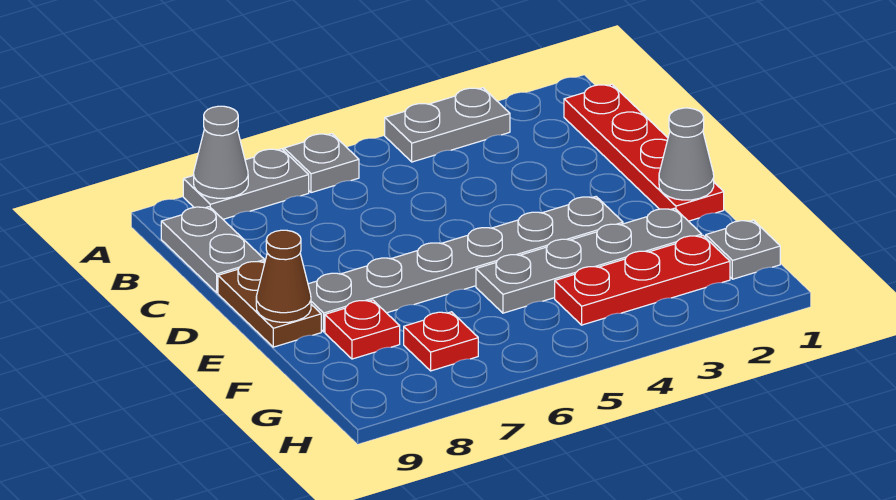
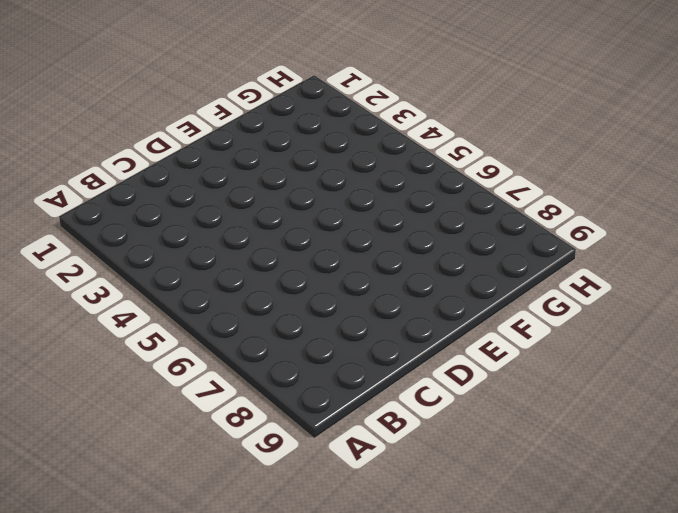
none -> grey 1x2 plate [385,88,510,162]
none -> grey 1x1 plate [284,134,359,193]
none -> grey 1x2 plate [183,149,309,219]

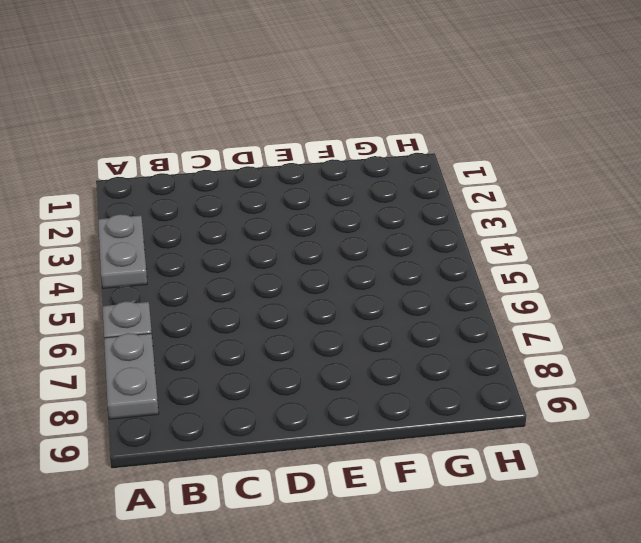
none -> red 1x4 plate [564,84,724,221]
none -> grey 1x2 plate [161,207,265,293]
none -> brown 1x2 plate [218,261,321,347]

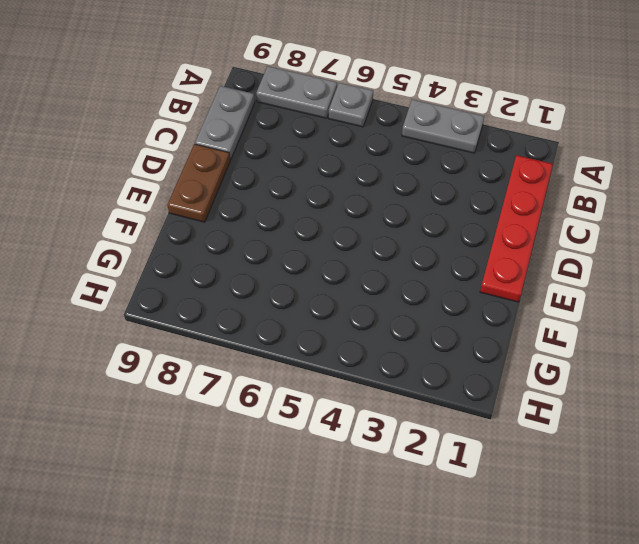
none -> grey 1x6 plate [308,197,623,332]
none -> grey 1x4 plate [476,208,702,313]
none -> red 1x1 plate [325,300,400,359]

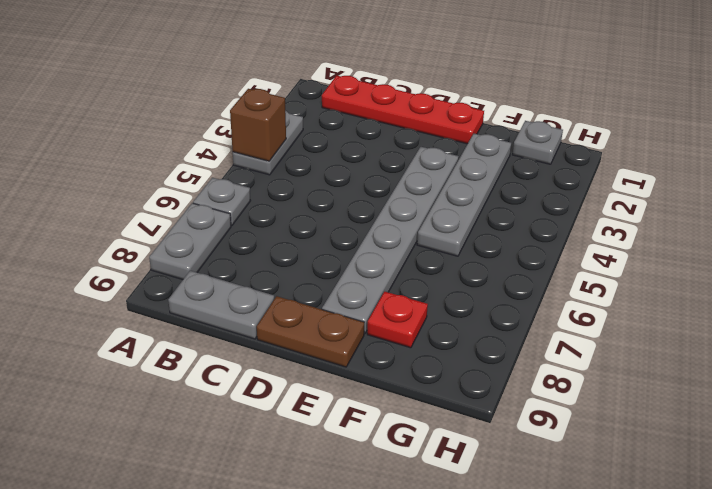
brown 1x1 brick [230,89,286,161] -> none
none -> red 1x3 plate [555,236,730,325]
none -> red 1x1 plate [404,312,478,371]
none -> grey 1x1 cone [194,106,248,198]

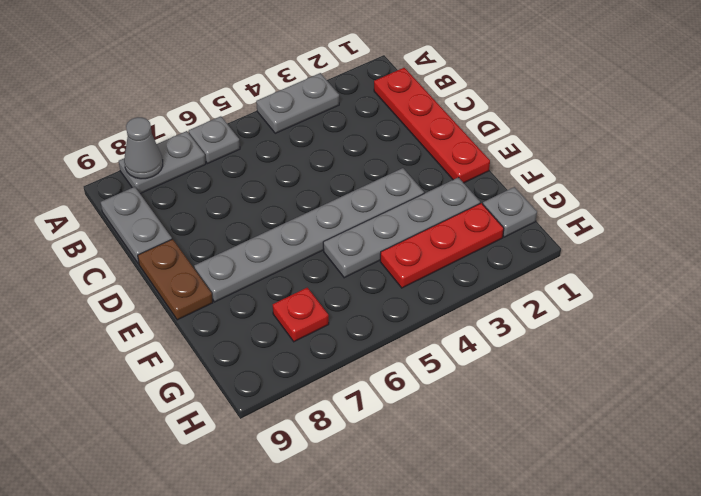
none -> red 1x1 plate [325,300,400,359]
none -> grey 1x1 cone [659,108,714,200]
none -> brown 1x1 cone [256,230,311,322]

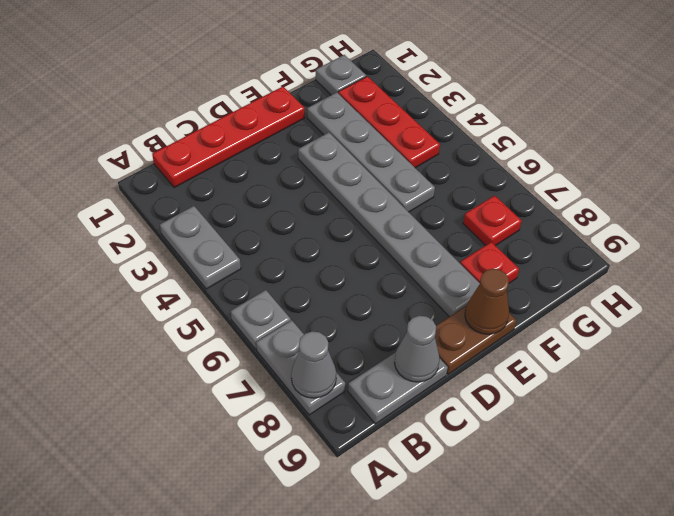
grey 1x1 cone [394,316,440,382] -> grey 1x1 cone moved to [659,108,714,200]

